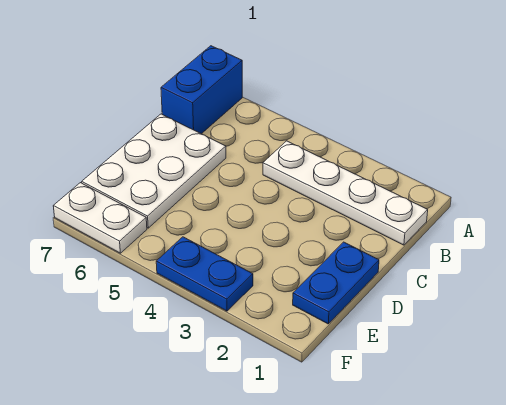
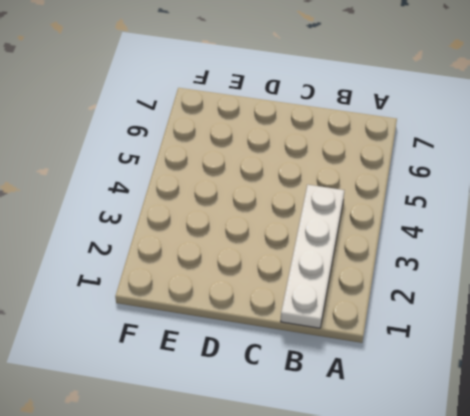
none -> blue 1x2 brick [161,46,242,134]
none -> white 2x3 plate [82,114,226,228]

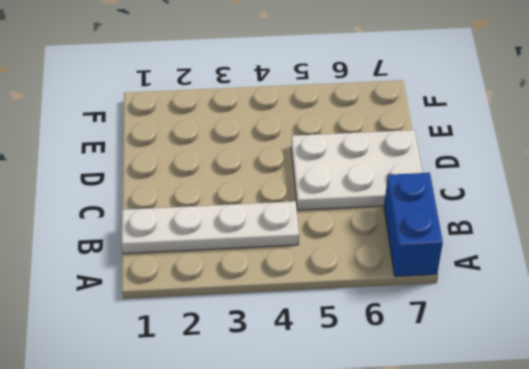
white 2x3 plate [291,130,423,210] -> white 2x3 plate turned to [82,114,226,228]
none -> blue 1x2 plate [293,242,379,324]
none -> blue 1x2 plate [156,237,253,311]

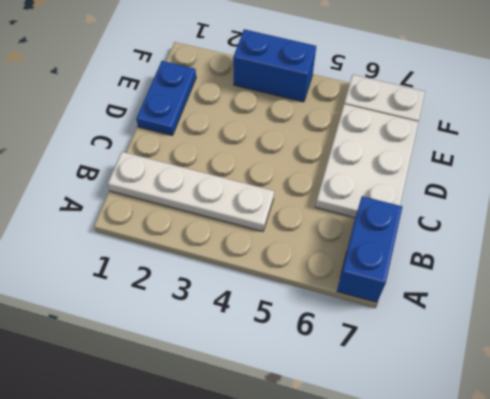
blue 1x2 brick [233,29,316,102] -> blue 1x2 plate [156,237,253,311]

